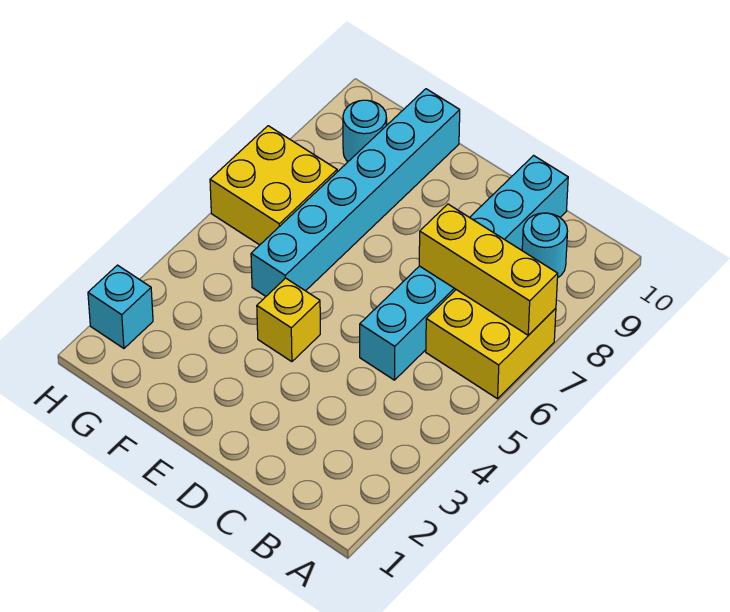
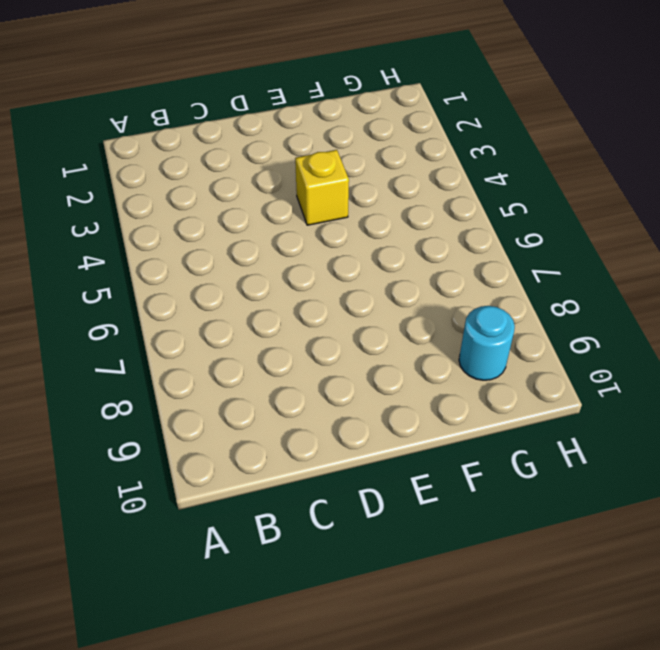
none -> yellow 2x2 brick [426,290,556,399]
none -> cyan 1x1 round brick [522,213,568,277]

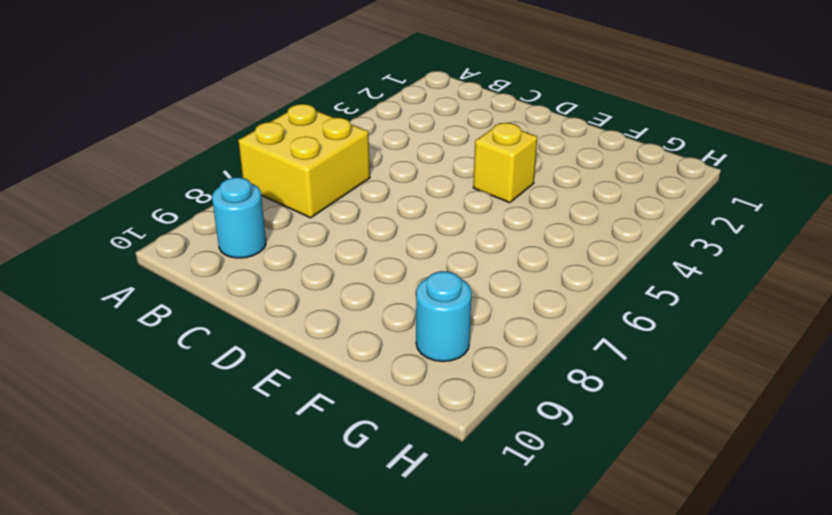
none -> cyan 1x6 brick [360,156,568,380]
none -> cyan 1x6 brick [251,89,460,296]

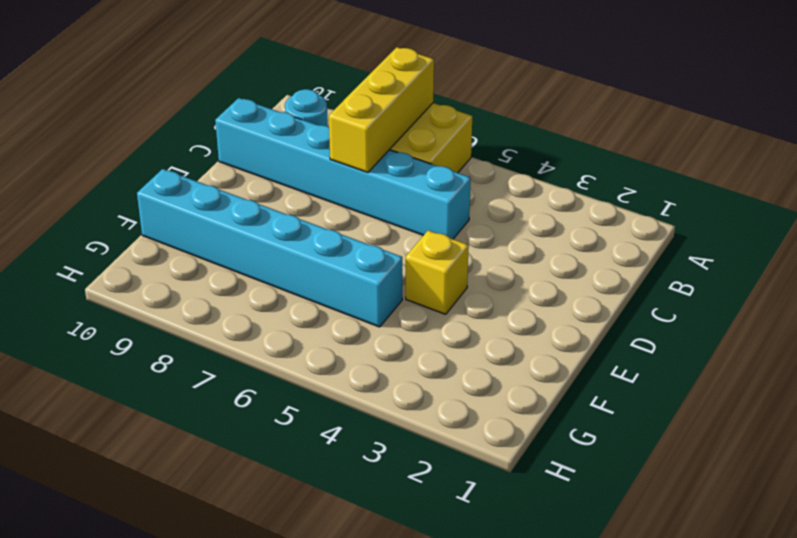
none -> yellow 2x2 brick [210,126,337,245]
none -> cyan 1x1 round brick [343,100,387,161]

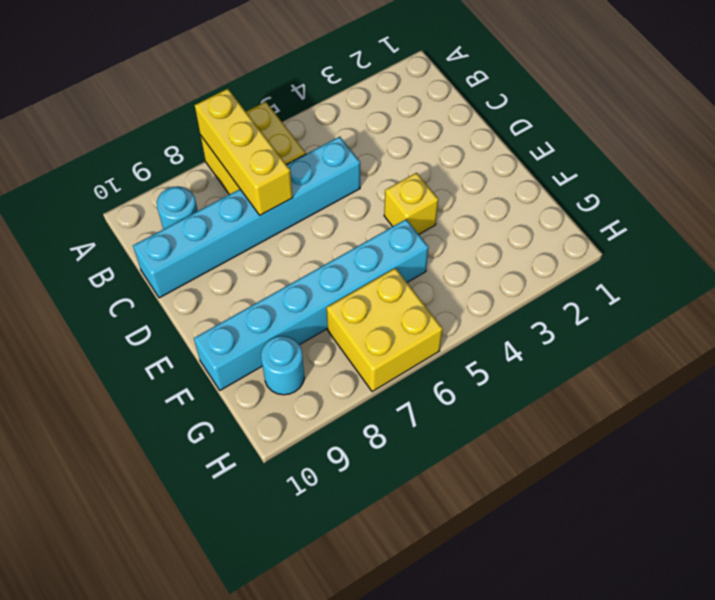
none -> cyan 1x1 brick [88,265,153,348]

